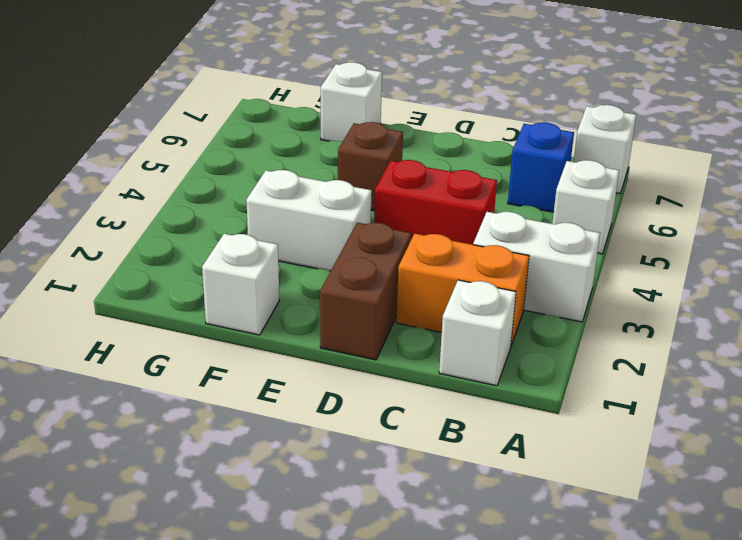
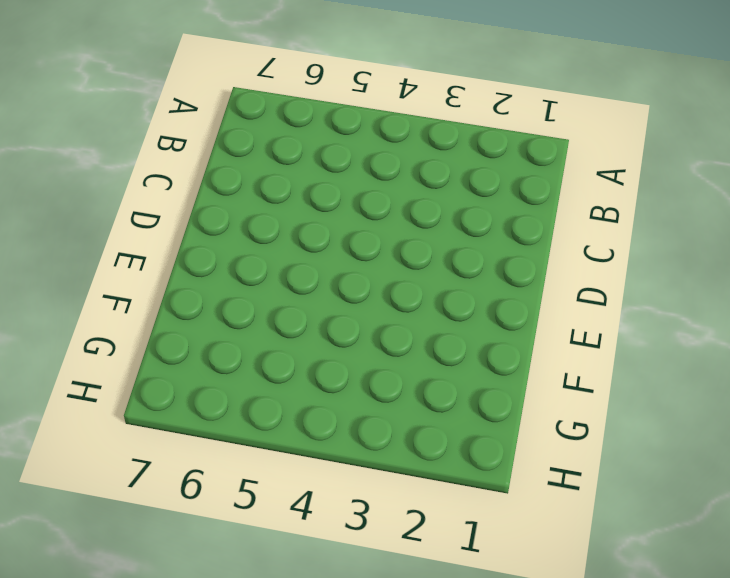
none -> white 1x2 brick [473,212,600,322]
none -> white 1x1 brick [552,160,619,254]
none -> white 1x1 brick [574,105,636,194]

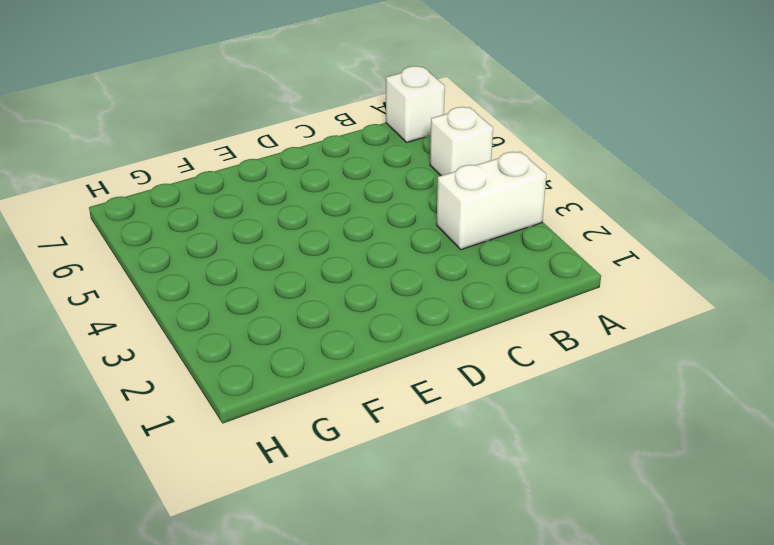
none -> white 1x1 brick [439,280,516,386]
none -> orange 1x2 brick [396,234,529,345]
none -> blue 1x1 brick [508,122,574,212]

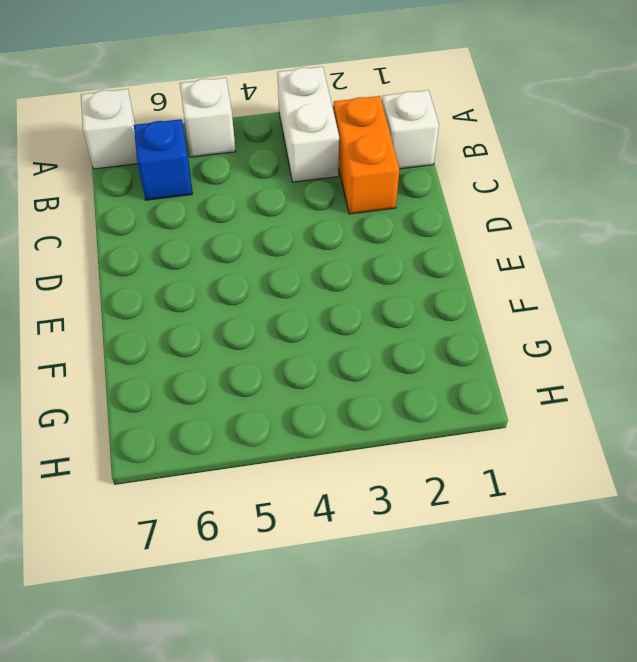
none -> red 1x2 brick [374,160,497,245]
none -> brown 1x2 brick [320,223,412,360]
none -> white 1x2 brick [246,170,372,271]

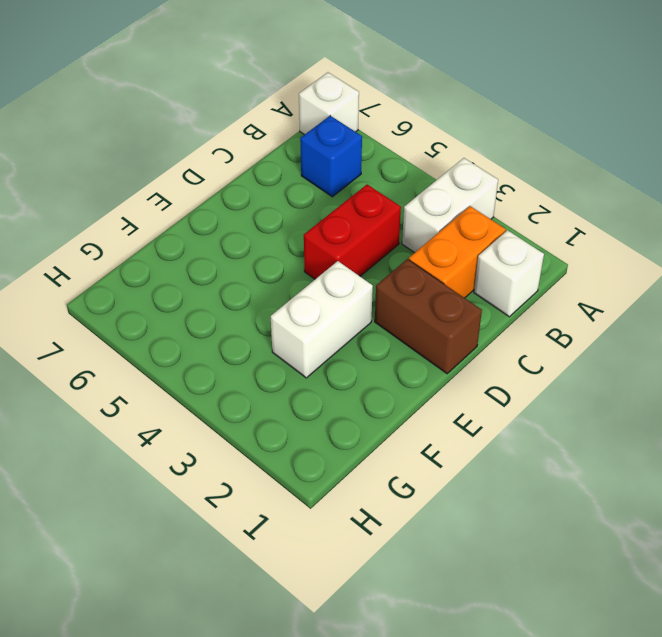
none -> white 1x1 brick [552,160,619,254]
none -> brown 1x1 brick [338,122,403,211]
none -> white 1x1 brick [202,234,279,335]

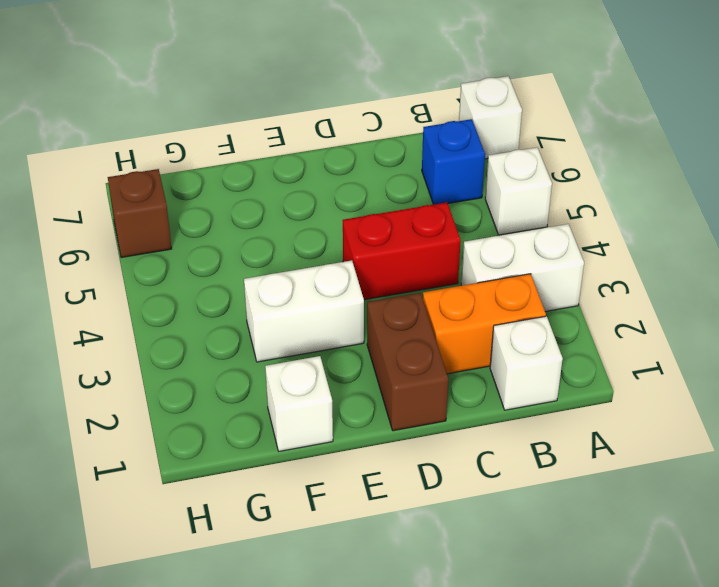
brown 1x1 brick [108,169,172,258] -> brown 1x1 brick moved to [338,122,403,211]
none -> white 1x1 brick [320,62,382,142]

